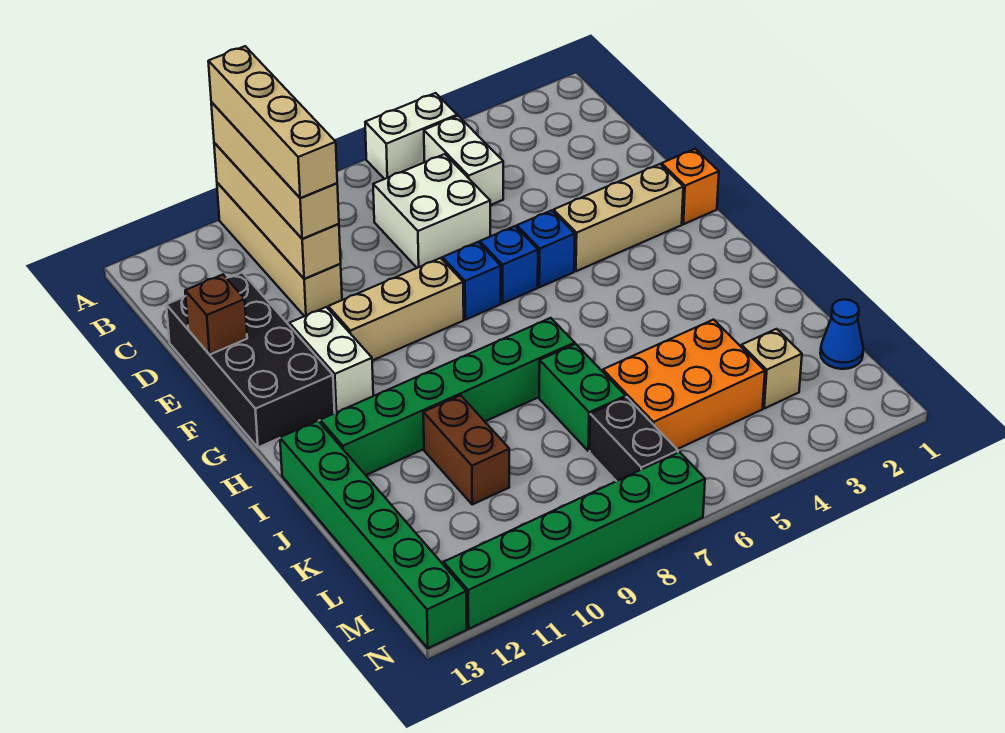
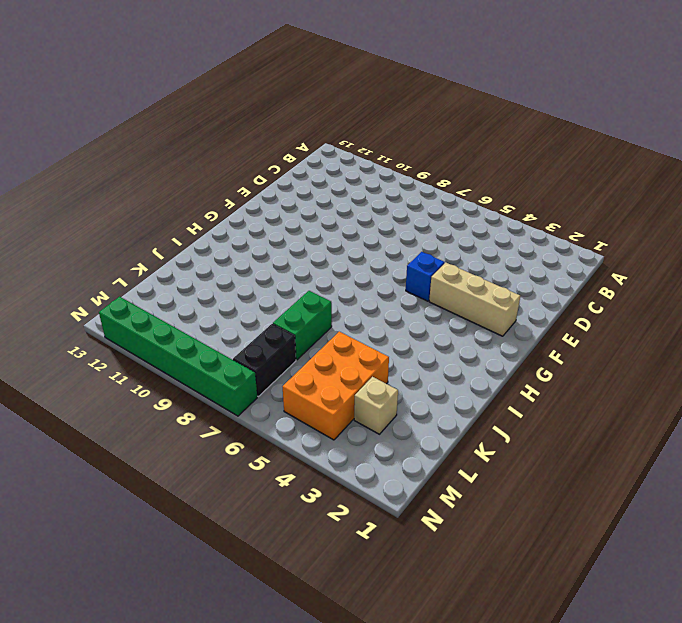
orange 2x3 brick [283,332,389,440] -> orange 2x3 brick turned to [603,320,765,449]
none -> white 1x2 brick [365,93,457,179]
none -> tan 1x4 brick [217,183,342,316]
none -> white 1x2 brick [424,116,503,205]

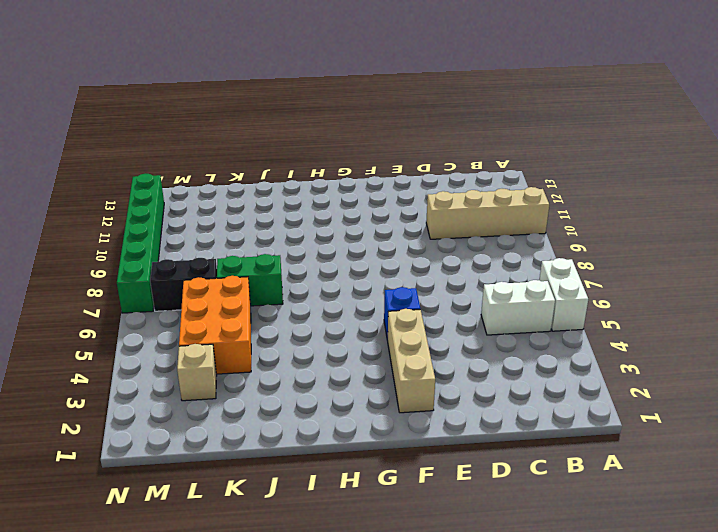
none -> white 2x2 brick [373,154,490,268]
none -> black 2x4 brick [166,273,335,447]
none -> orange 1x1 brick [662,149,719,224]

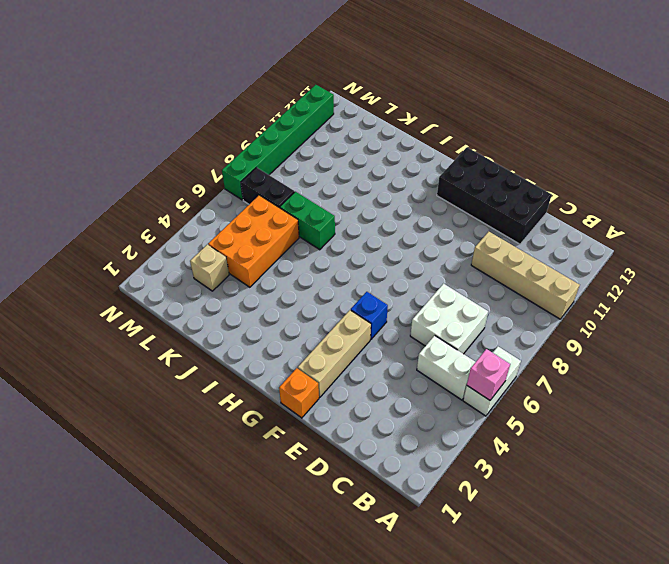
pink 1x1 brick [467,349,510,400] -> none
none -> blue 1x1 brick [480,226,538,303]
none -> blue 1x1 brick [442,242,501,320]
none -> tan 1x3 brick [328,258,464,361]

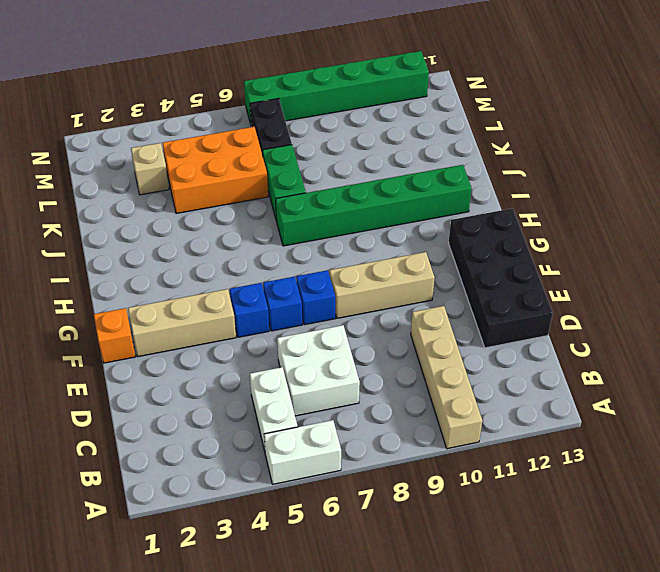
none -> white 1x2 brick [289,307,373,412]
none -> green 1x6 brick [280,421,467,648]
none -> brown 1x2 brick [423,395,509,504]

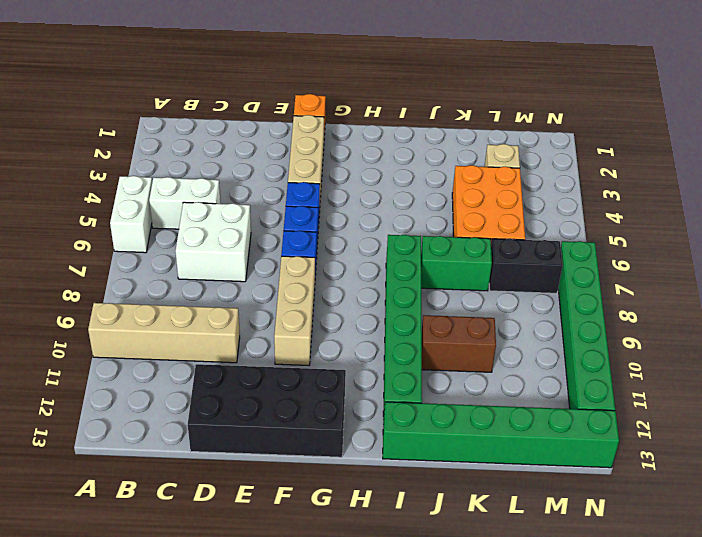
none -> white 1x2 brick [289,307,373,412]
none -> blue 1x1 cone [820,299,864,369]
none -> tan 1x4 brick [214,143,341,279]

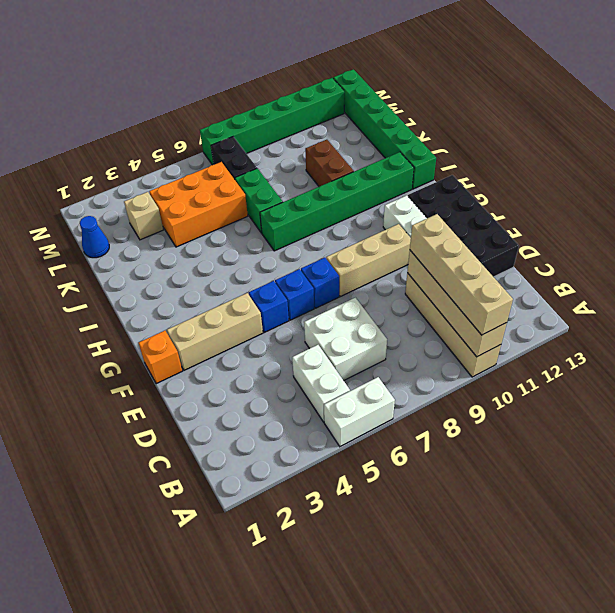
none -> brown 1x1 brick [185,275,247,355]
none -> tan 1x4 brick [208,46,337,198]

